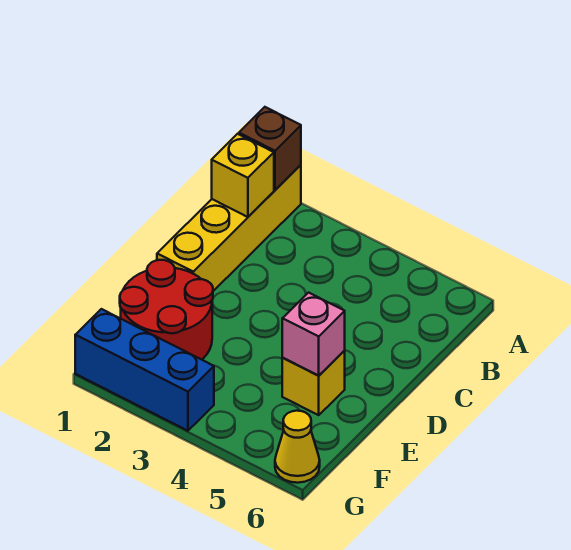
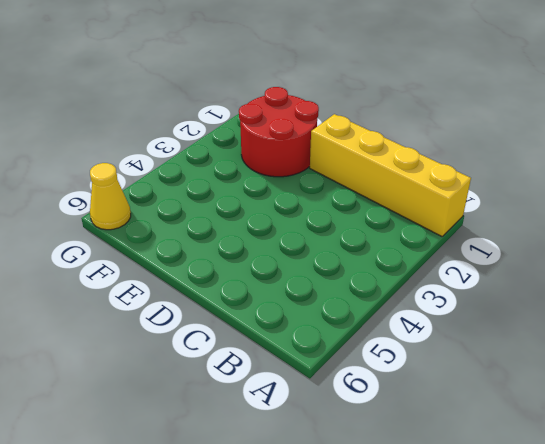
none -> yellow 1x1 brick [282,351,345,415]
none -> blue 1x3 brick [75,309,214,431]

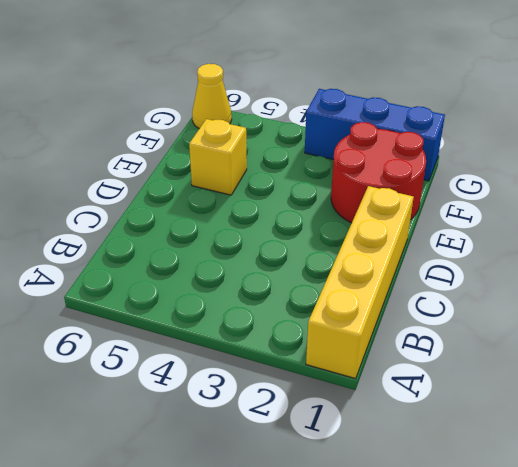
none -> brown 1x1 brick [239,107,301,190]
none -> yellow 1x1 brick [212,134,274,217]

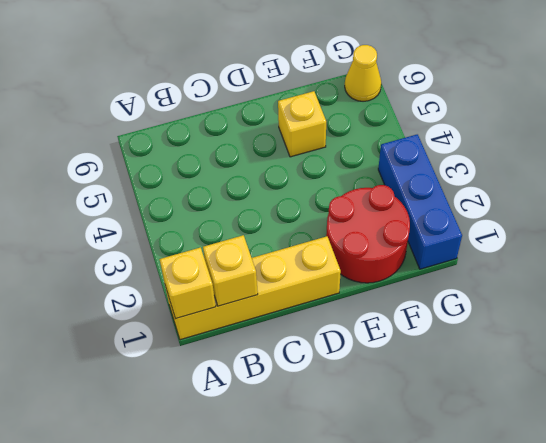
yellow 1x1 brick [159,247,216,319] -> brown 1x1 brick [239,107,301,190]
none -> pink 1x1 brick [282,293,345,375]

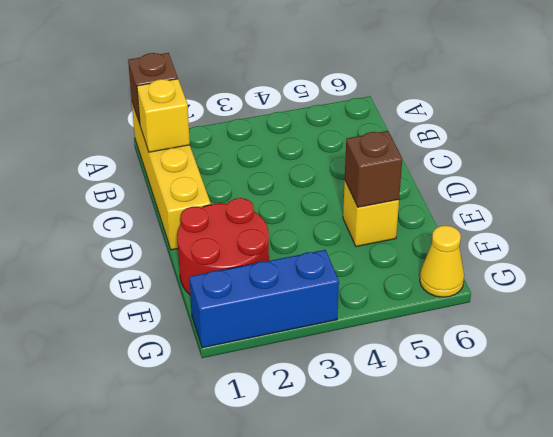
brown 1x1 brick [345,131,402,207] -> pink 1x1 brick [282,293,345,375]

